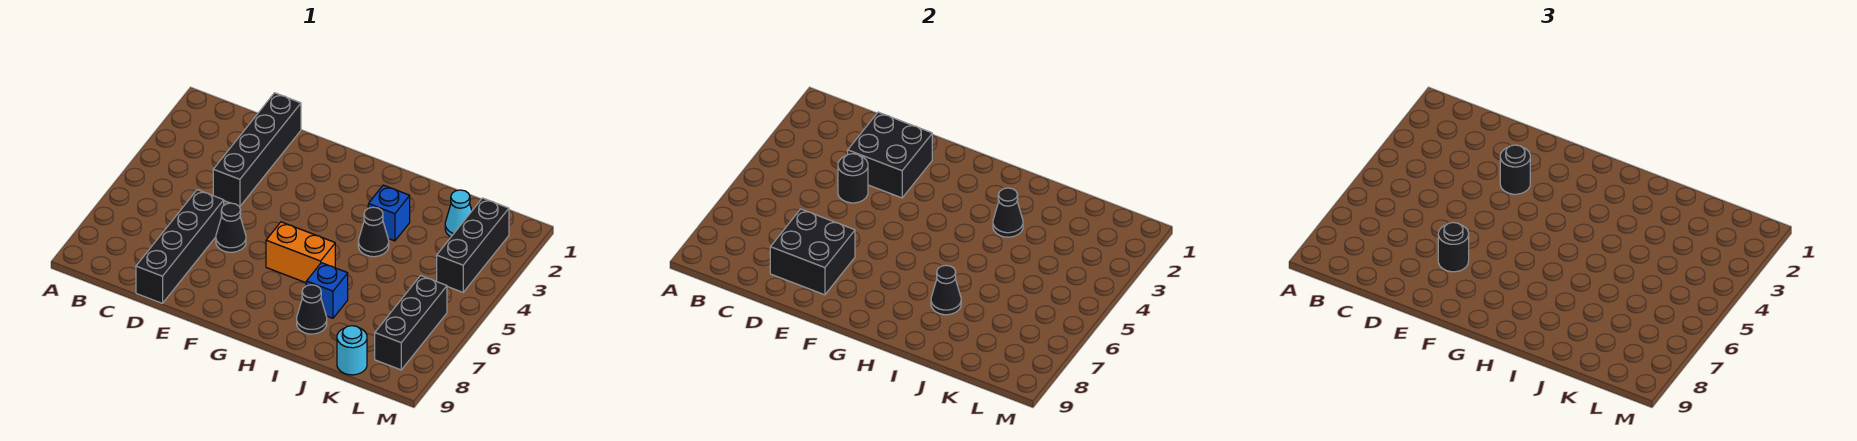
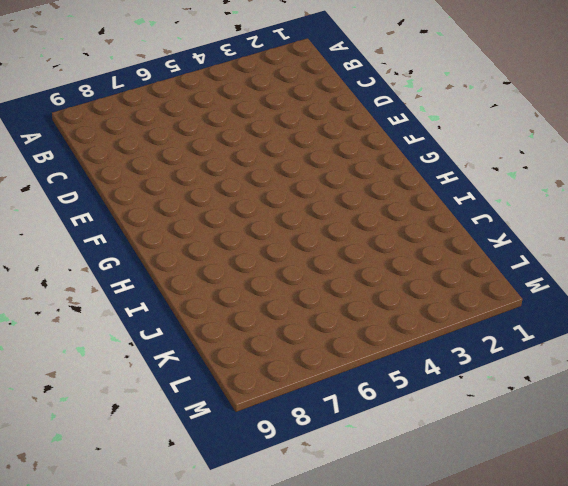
none -> black 1x4 brick [213,93,301,207]
none -> black 1x4 brick [136,190,224,303]
none -> black 1x1 cone [216,203,246,252]

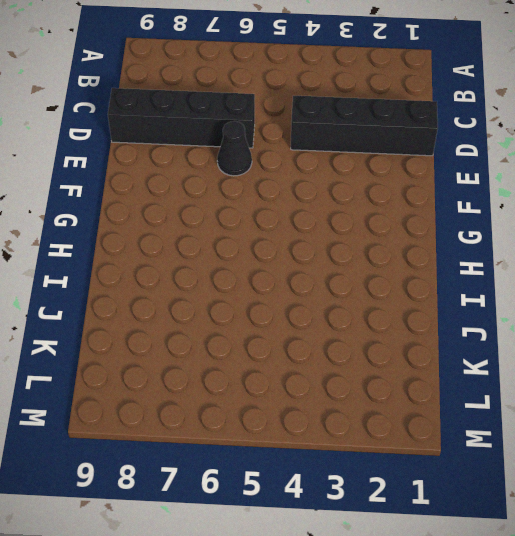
none -> orange 1x2 brick [266,222,335,283]
none -> blue 1x1 brick [368,185,410,241]
none -> black 1x1 cone [358,207,389,257]

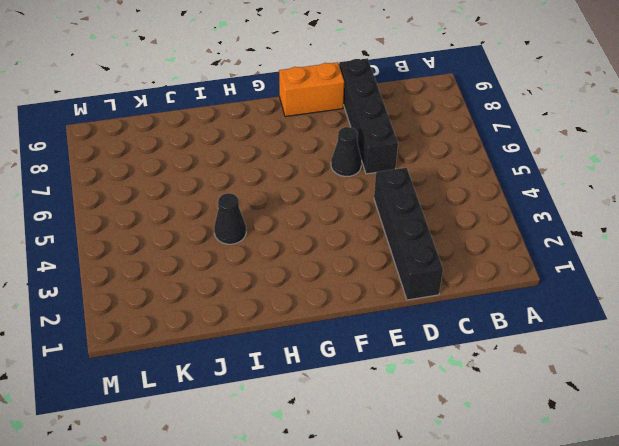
orange 1x2 brick [279,62,344,117] -> orange 1x2 brick moved to [266,222,335,283]
none -> blue 1x1 brick [368,185,410,241]
none -> blue 1x1 brick [306,263,348,318]
none -> black 1x1 cone [297,285,327,334]

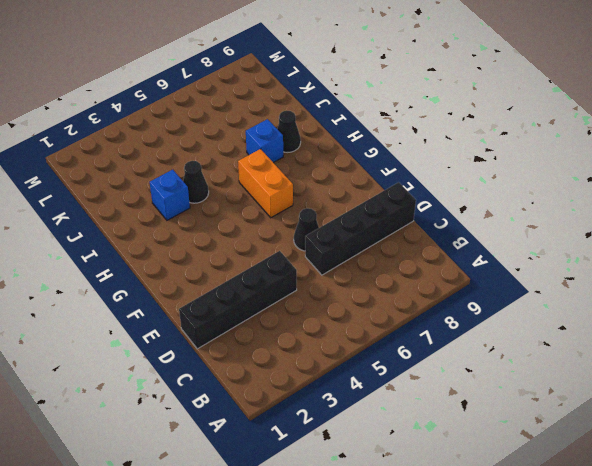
none -> cyan 1x1 cone [445,190,472,237]
none -> cyan 1x1 round brick [337,326,367,375]
none -> black 1x3 brick [437,198,509,292]

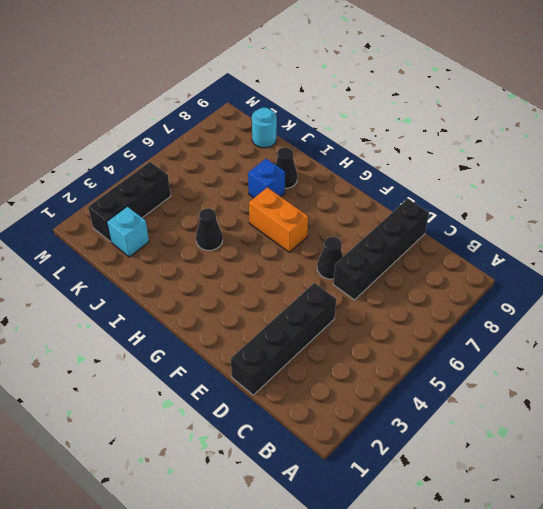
cyan 1x1 brick [107,206,149,257] -> cyan 1x1 cone [445,190,472,237]
none -> blue 1x1 brick [368,185,410,241]
none -> black 1x3 brick [375,276,447,370]
none -> black 2x2 brick [848,112,932,198]

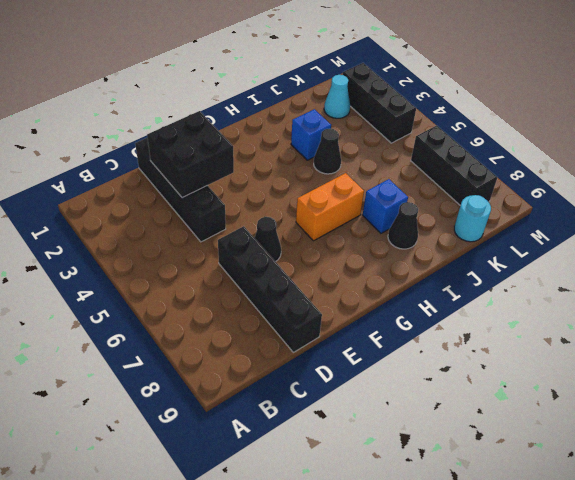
none -> black 1x1 round brick [838,154,868,203]
none -> black 2x2 brick [770,209,855,295]
none -> black 1x1 cone [993,188,1023,237]

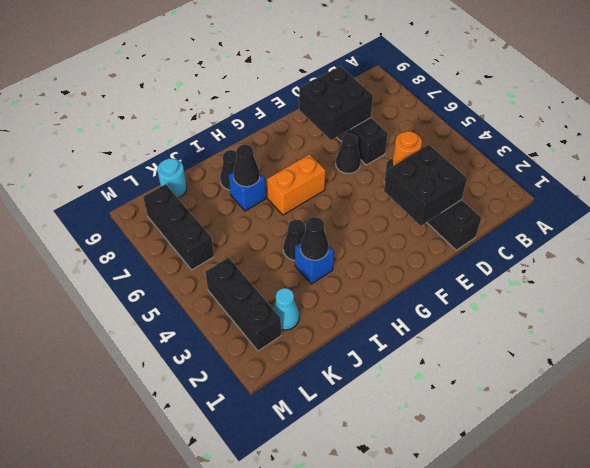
orange 1x1 round brick [392,131,422,166] -> black 1x1 round brick [838,154,868,203]
none -> black 1x1 round brick [1500,145,1530,194]
none -> black 1x1 round brick [1438,222,1469,272]

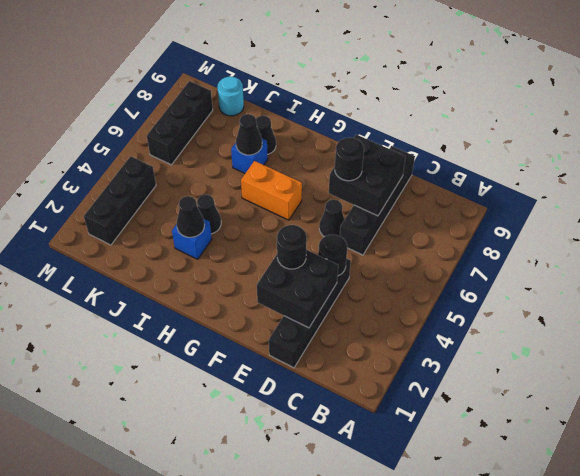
none -> cyan 1x1 cone [445,190,472,237]

